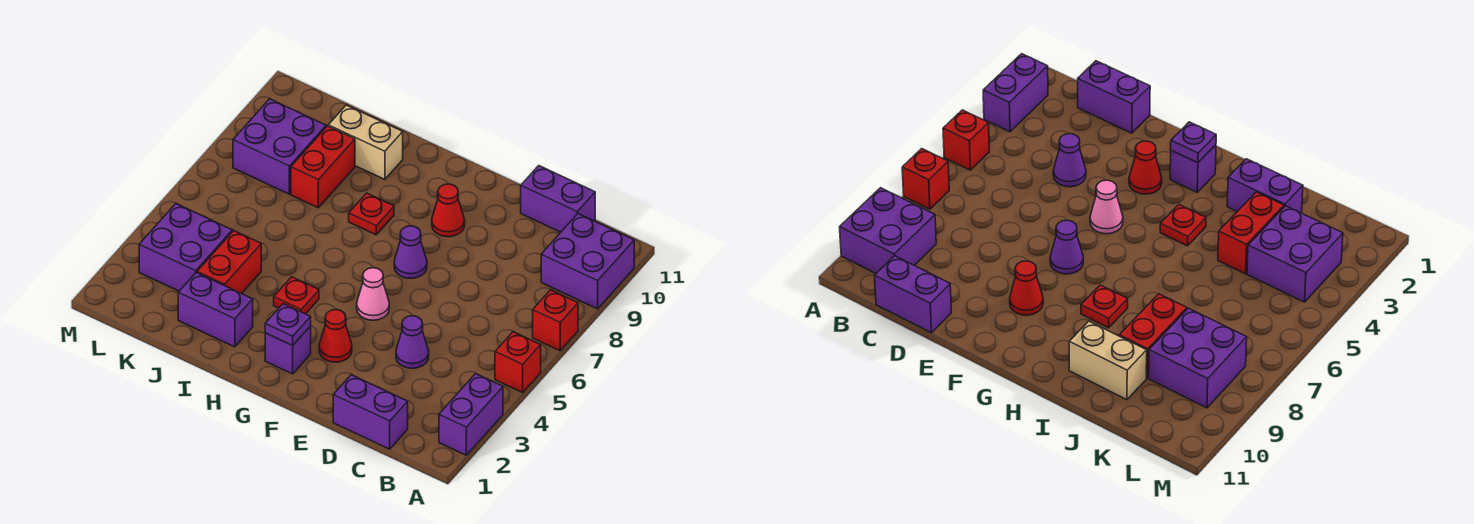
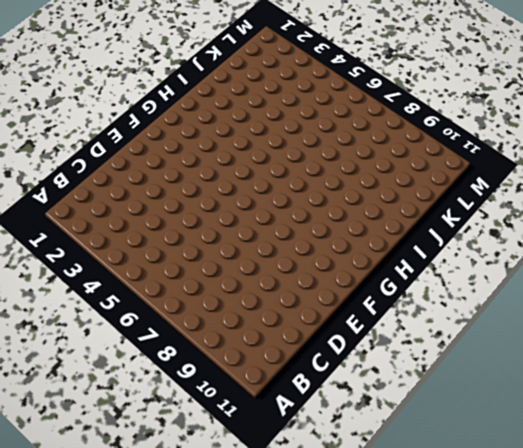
none -> purple 1x2 brick [439,374,503,455]
none -> red 1x1 brick [495,332,541,392]
none -> red 1x1 brick [533,290,578,351]

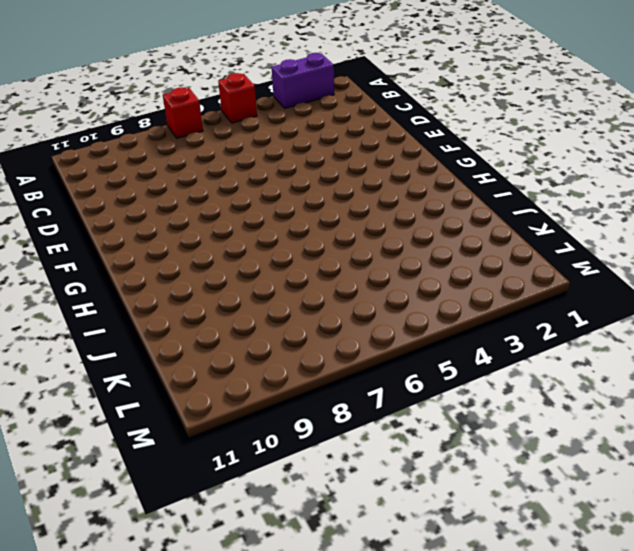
none -> purple 2x2 brick [541,214,634,309]
none -> purple 1x2 brick [333,375,408,449]
none -> purple 1x2 brick [521,166,595,232]

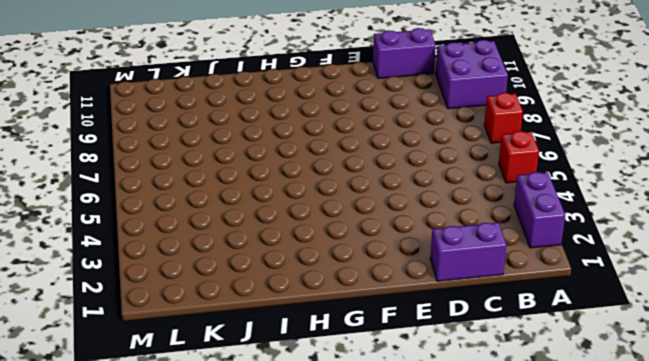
none -> purple 1x1 cone [396,316,429,368]
none -> red 1x1 cone [319,310,352,362]
none -> pink 1x1 cone [357,268,389,320]

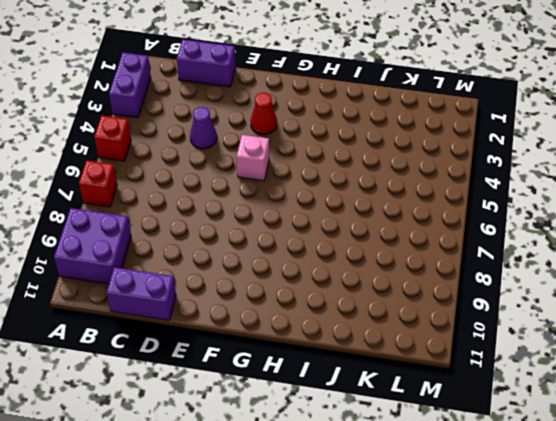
pink 1x1 brick [237,135,269,181] -> pink 1x1 cone [357,268,389,320]
none -> purple 1x1 cone [394,226,427,279]
none -> red 1x1 cone [432,184,465,237]
none -> purple 1x1 brick [265,326,311,374]

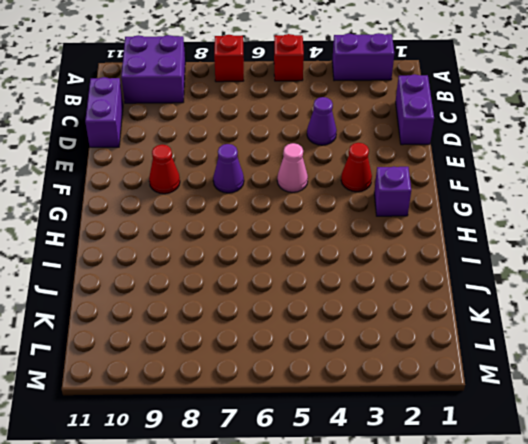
none -> red 1x1 plate [274,277,319,314]
none -> red 1x1 plate [349,193,394,235]
none -> purple 1x2 brick [178,273,253,347]

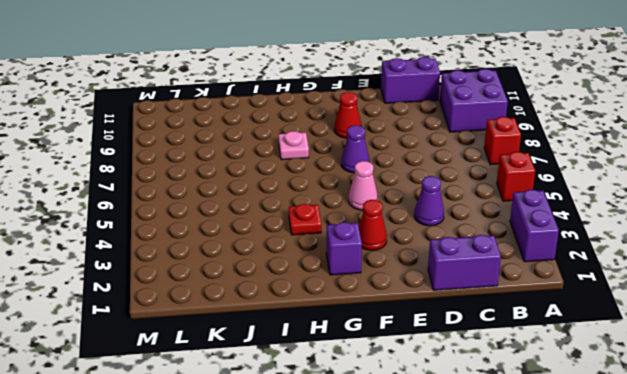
pink 1x1 plate [278,131,309,160] -> red 1x1 plate [349,193,394,235]
none -> purple 1x2 brick [178,273,253,347]
none -> tan 1x2 brick [328,105,403,179]
none -> red 1x2 brick [197,231,261,294]

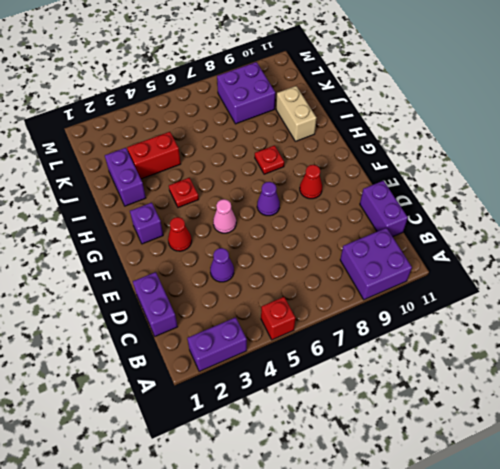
none -> red 1x1 brick [533,290,578,351]
none -> red 1x2 brick [291,126,355,208]
none -> purple 2x2 brick [139,204,232,291]

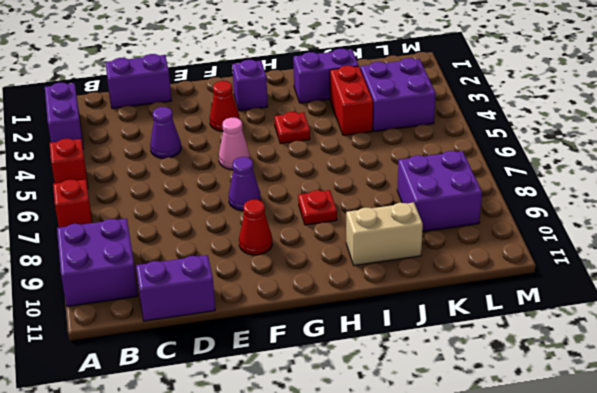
none -> red 1x2 brick [291,126,355,208]
none -> purple 1x1 plate [265,304,311,345]

